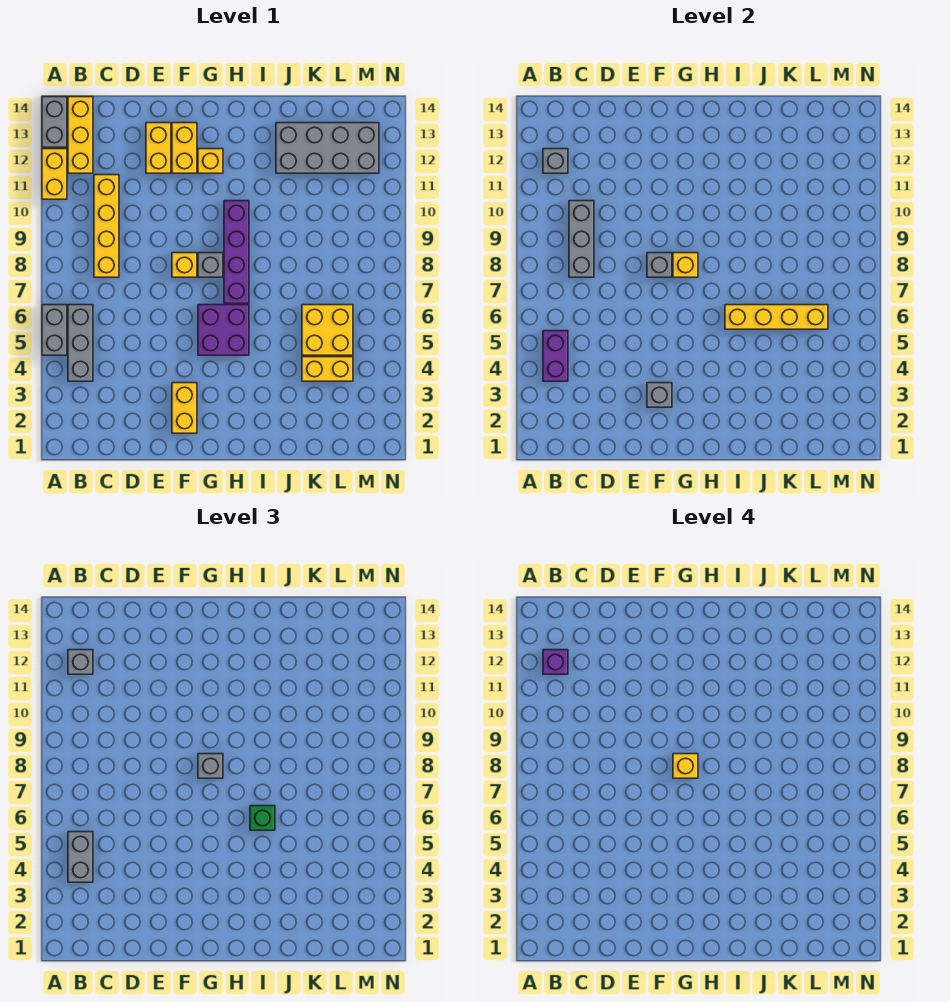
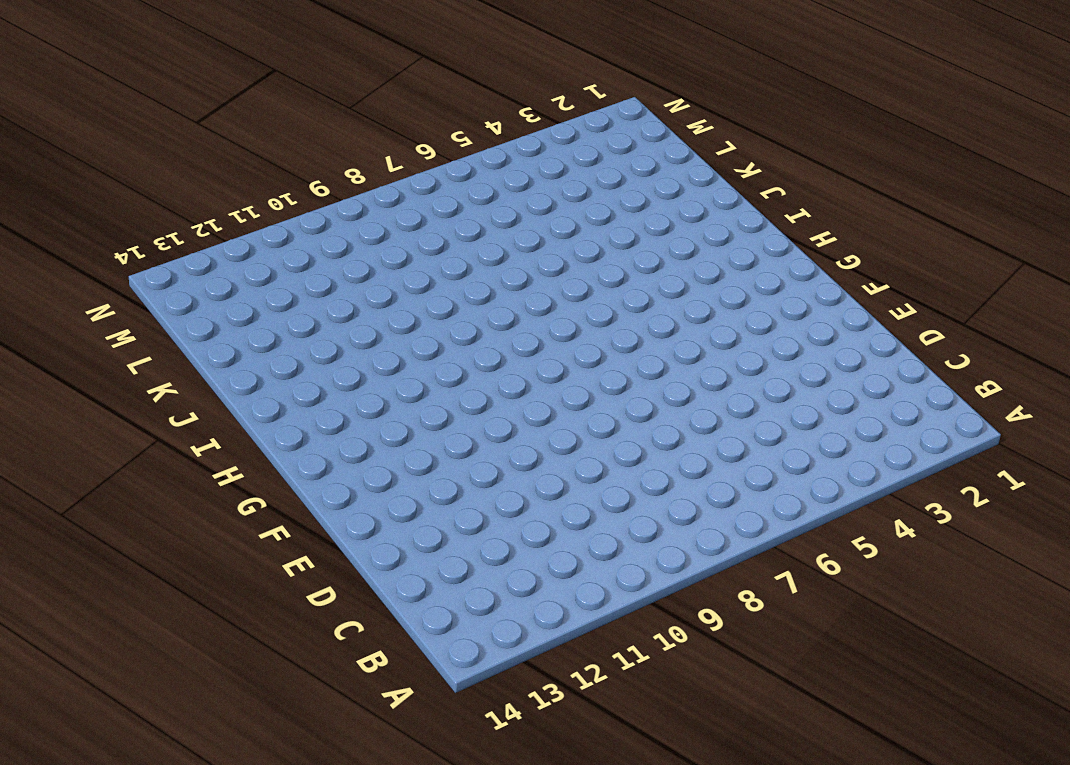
none -> grey 1x2 brick [42,305,67,355]
none -> yellow 1x2 brick [42,149,67,199]
none -> grey 1x2 brick [42,97,67,147]
none -> grey 1x3 brick [68,305,93,381]

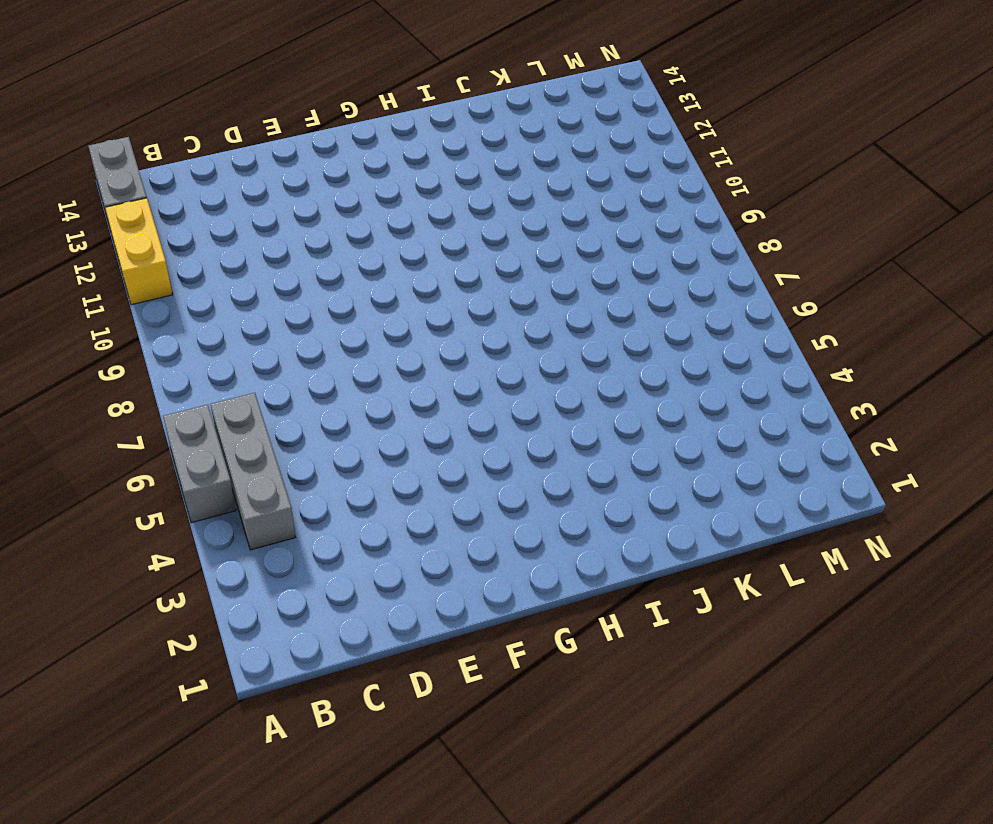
none -> yellow 1x3 brick [68,97,93,173]
none -> yellow 1x4 brick [94,175,119,277]
none -> yellow 1x2 brick [146,123,171,173]
none -> yellow 1x2 brick [172,383,197,433]

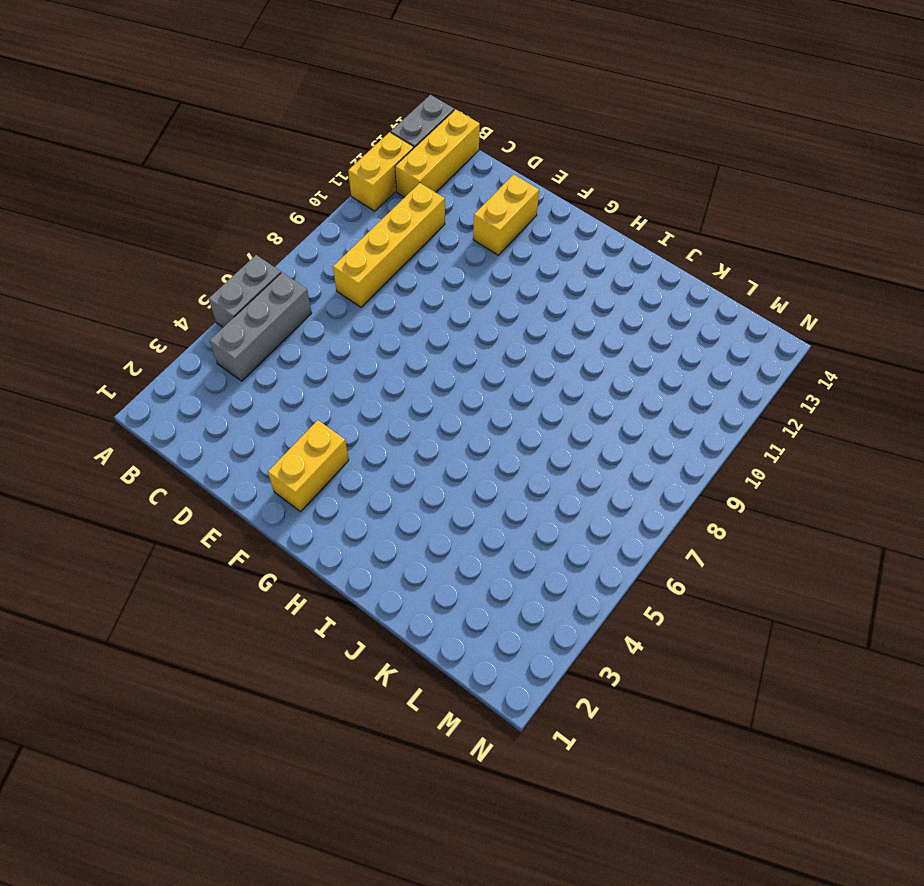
none -> yellow 1x1 brick [172,253,197,277]
none -> yellow 1x2 brick [172,123,197,173]
none -> purple 2x2 brick [198,305,249,355]
none -> grey 1x1 brick [198,253,223,277]

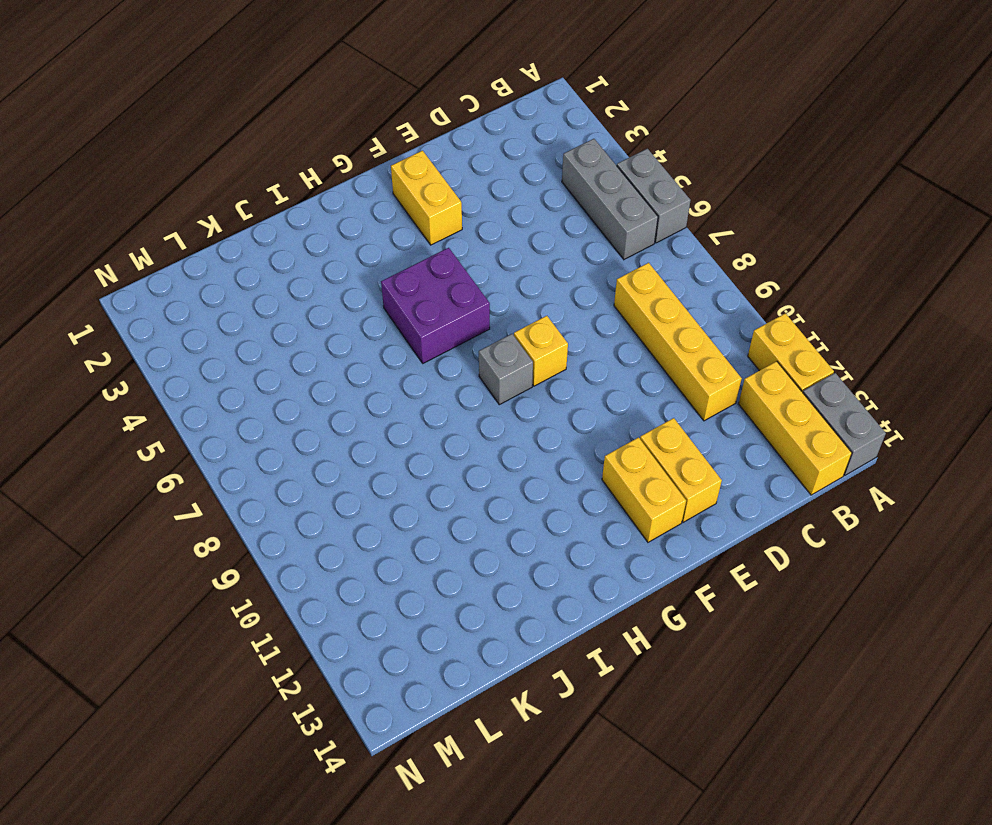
none -> yellow 1x1 brick [198,149,223,173]
none -> purple 1x4 brick [224,201,249,303]
none -> grey 2x4 brick [276,123,379,173]
none -> yellow 1x2 brick [302,357,353,381]

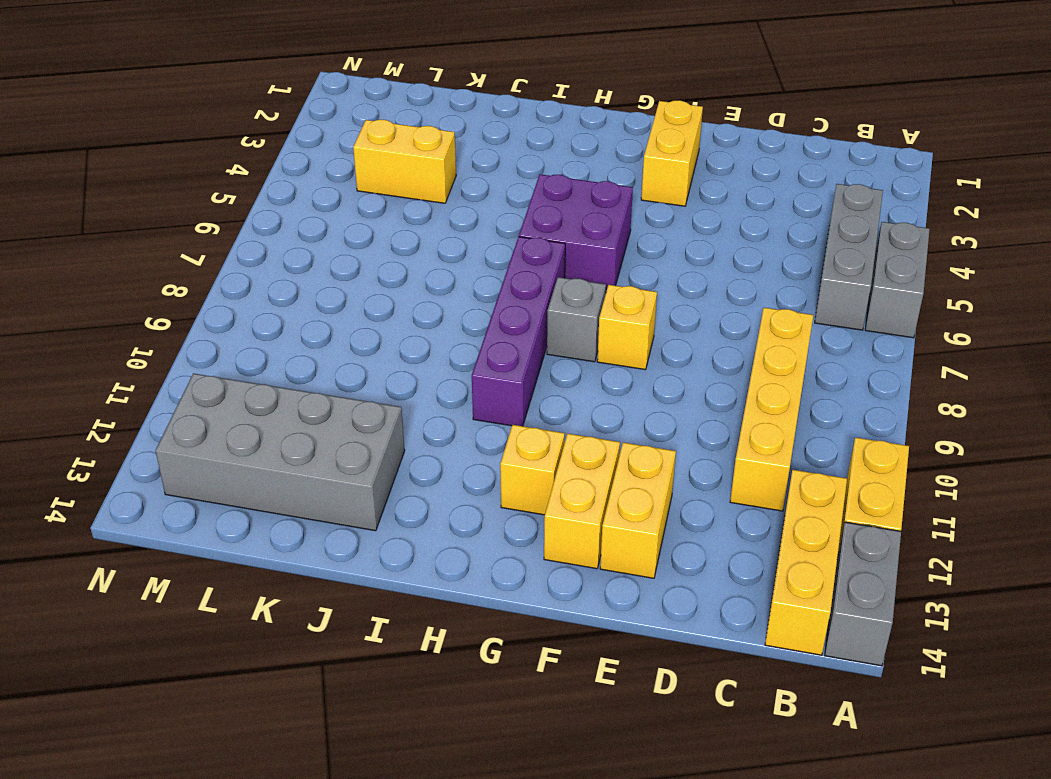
none -> yellow 2x2 brick [302,305,353,355]
none -> purple 1x2 brick [543,331,568,381]
none -> grey 1x1 brick [543,149,568,173]
none -> grey 1x3 brick [569,201,594,277]

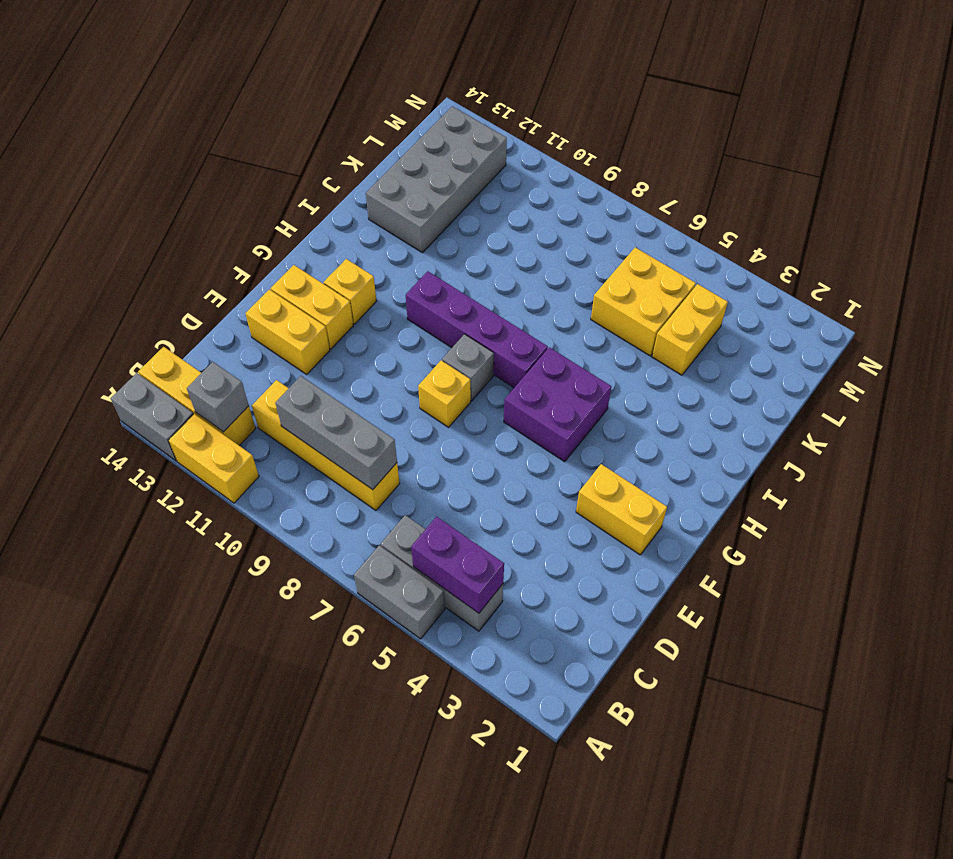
none -> grey 1x1 brick [647,383,672,407]
none -> grey 1x1 brick [647,253,672,277]
none -> yellow 1x1 brick [673,253,698,277]
none -> yellow 1x4 brick [725,305,828,329]

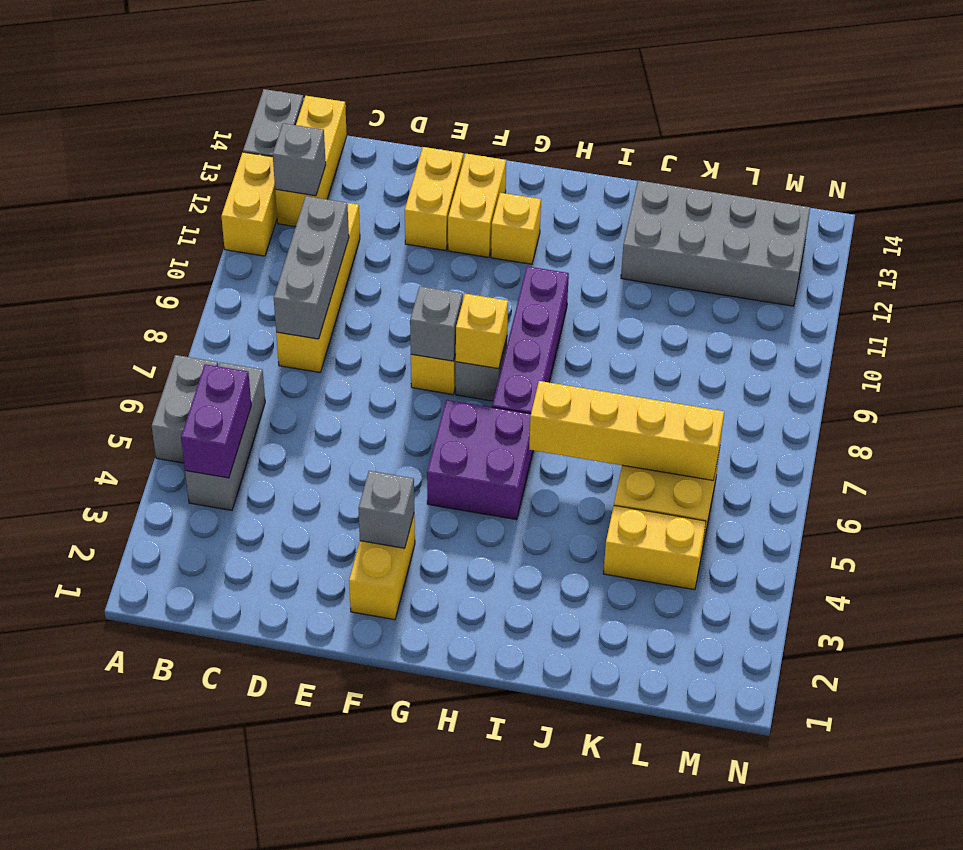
none -> grey 1x2 brick [68,832,93,882]
none -> grey 1x1 brick [68,650,93,674]
none -> grey 1x1 brick [198,754,223,778]
none -> green 1x1 brick [250,806,275,830]

